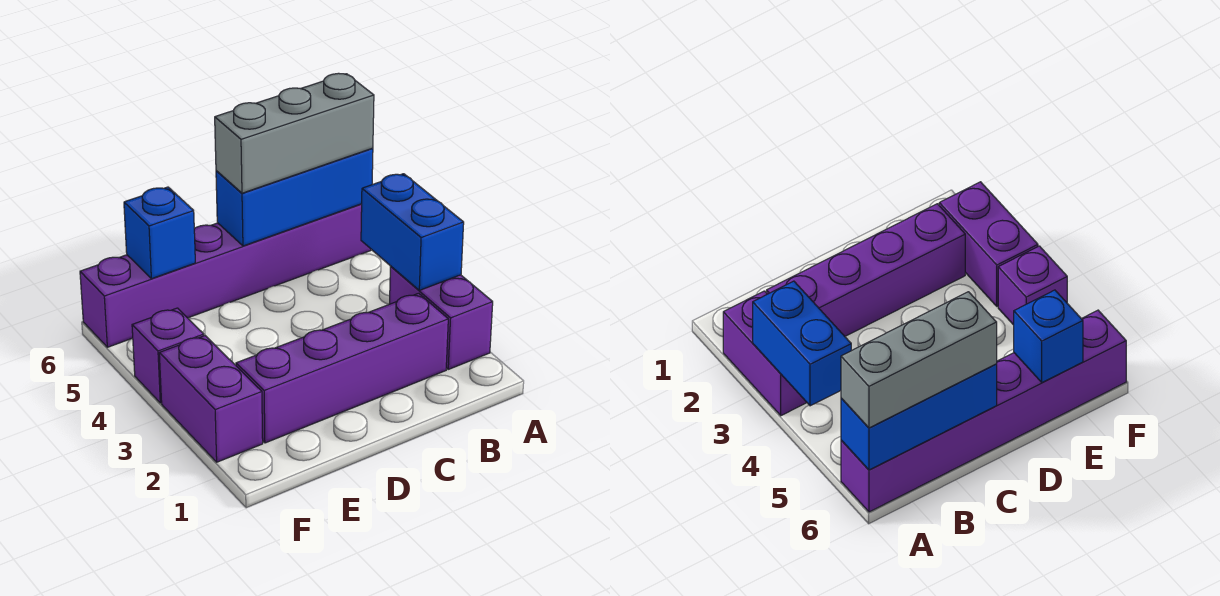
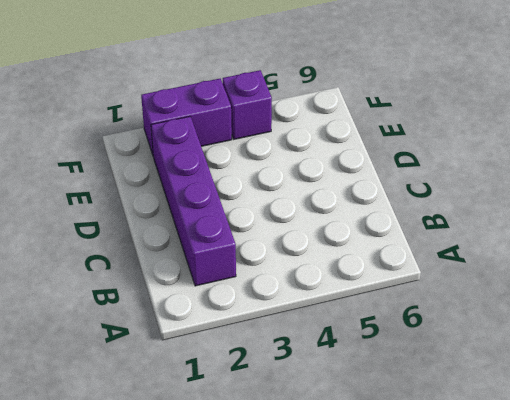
none -> purple 1x2 brick [390,266,493,369]
none -> purple 1x6 brick [80,204,371,347]

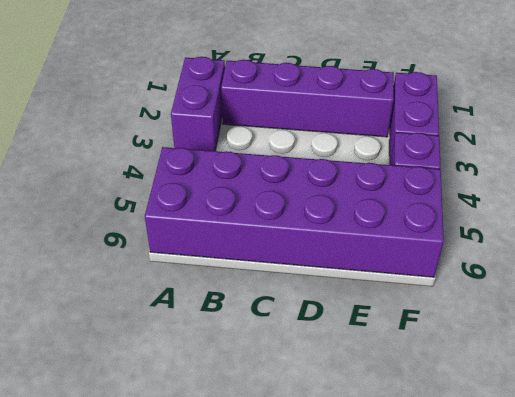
purple 2x6 brick [145,147,444,277] -> purple 1x6 brick [80,204,371,347]
none -> blue 1x2 brick [361,174,464,290]
none -> blue 1x3 brick [216,148,373,246]

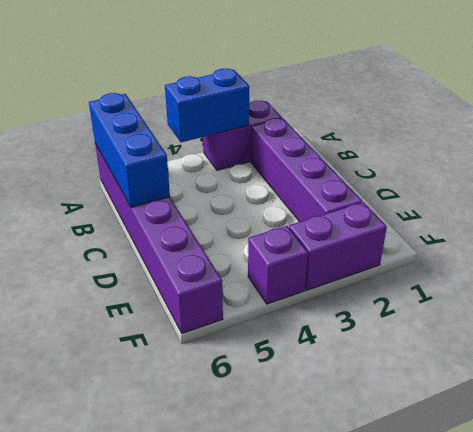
none -> blue 1x1 brick [124,187,195,279]
none -> grey 1x3 brick [215,73,374,193]

